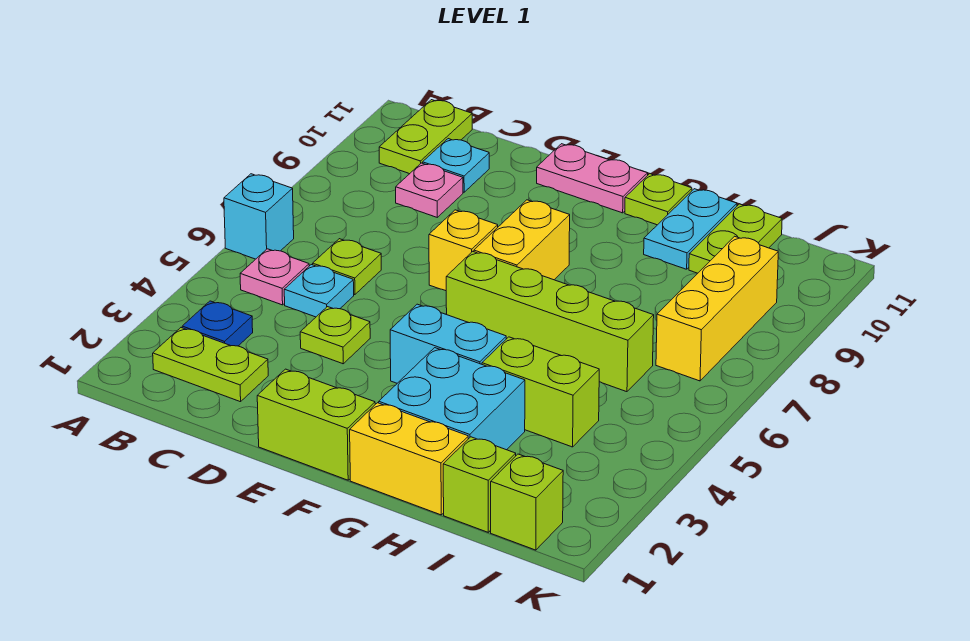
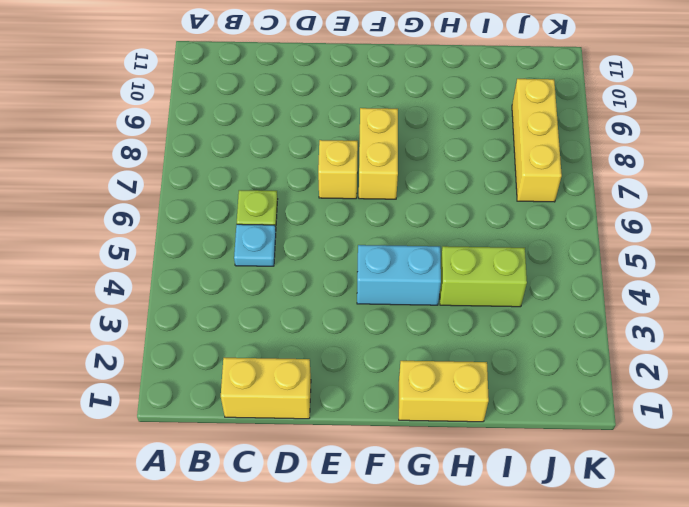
yellow 1x2 brick [221,358,311,419] -> none
none -> cyan 1x1 brick [224,174,294,259]
none -> lime 1x2 plate [153,328,268,402]
none -> blue 1x1 plate [182,301,253,346]

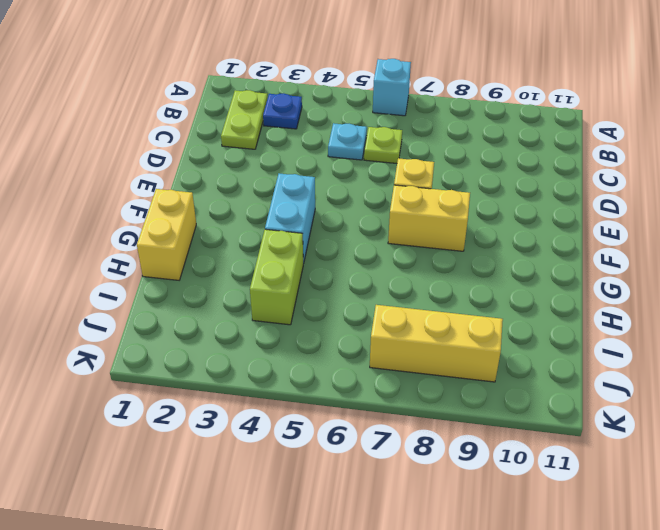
none -> pink 1x1 plate [240,249,309,305]
none -> lime 1x2 plate [379,100,472,174]
none -> pink 1x1 plate [396,163,463,217]

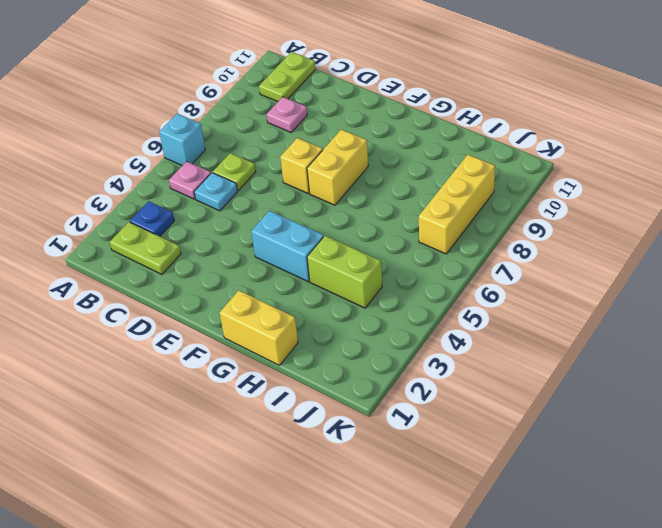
none -> cyan 1x1 plate [423,139,489,192]
none -> lime 1x1 plate [300,307,370,364]
none -> lime 1x2 brick [257,369,375,480]

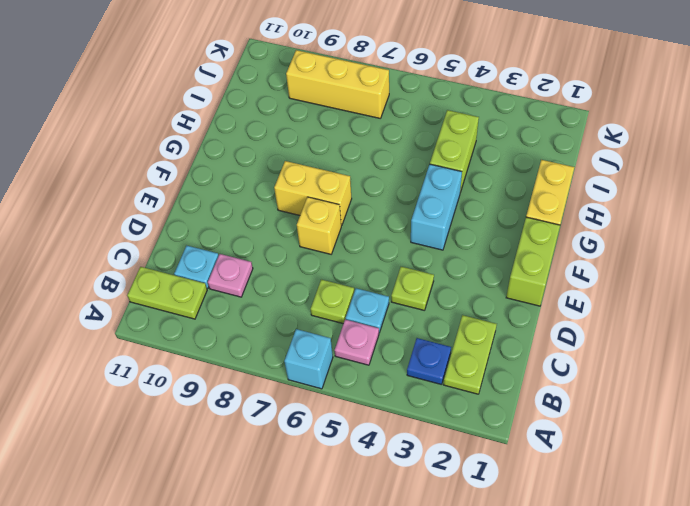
none -> pink 1x2 plate [537,144,648,213]
none -> lime 1x4 brick [446,251,654,392]
none -> cyan 2x2 brick [379,348,525,450]

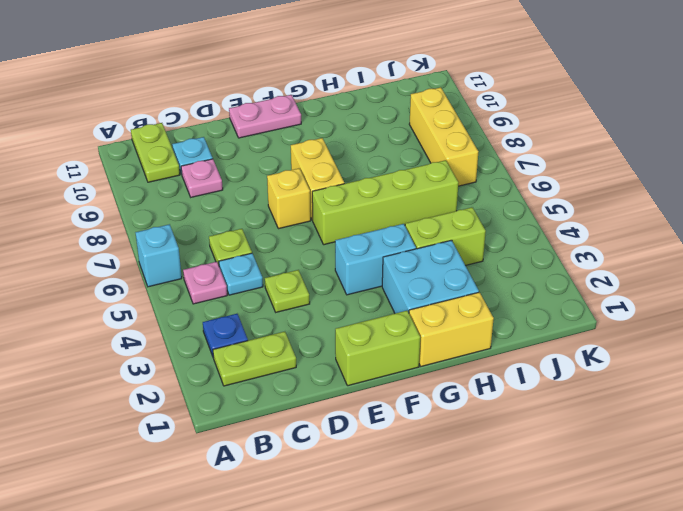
none -> lime 1x1 plate [625,174,692,225]
none -> cyan 1x2 plate [644,189,737,269]
none -> lime 1x1 brick [443,437,516,532]

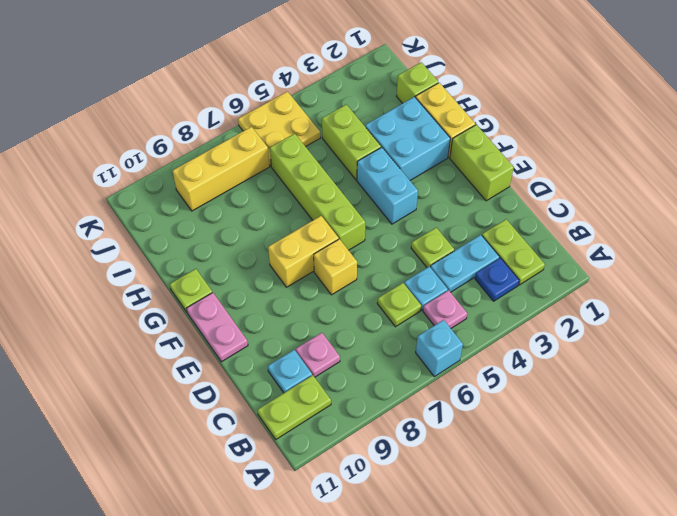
cyan 1x2 plate [430,235,499,292] -> cyan 1x2 plate moved to [644,189,737,269]
yellow 2x2 plate [238,92,320,166] -> none
none -> lime 1x2 plate [689,204,782,273]
none -> lime 1x1 brick [491,454,563,550]

